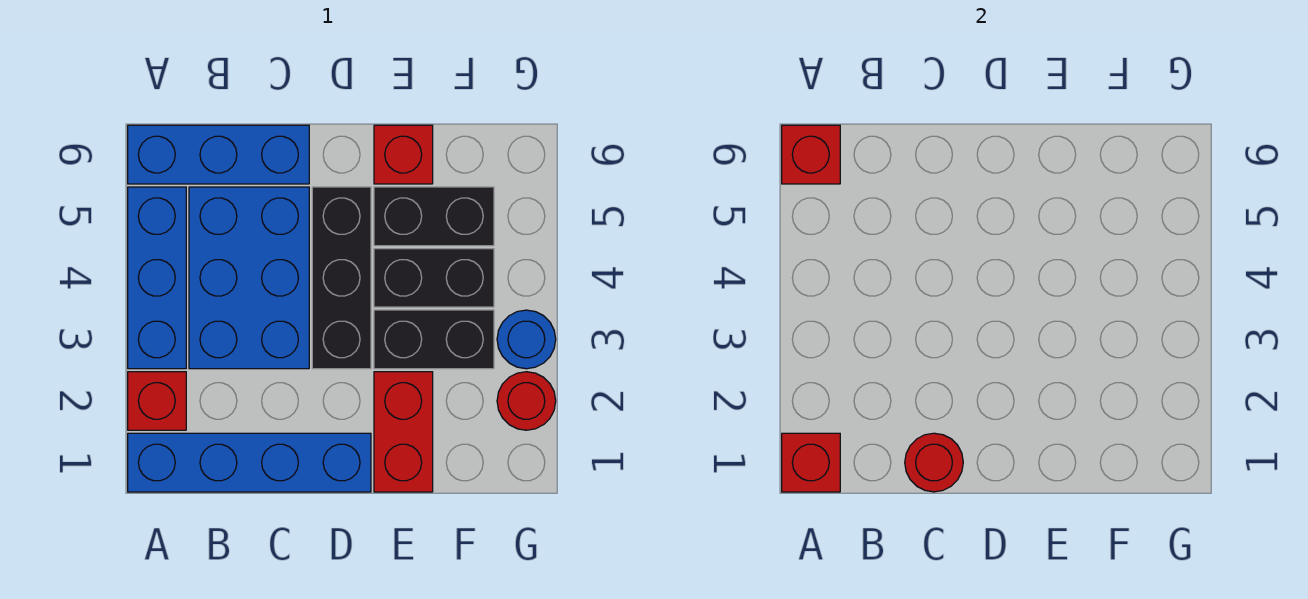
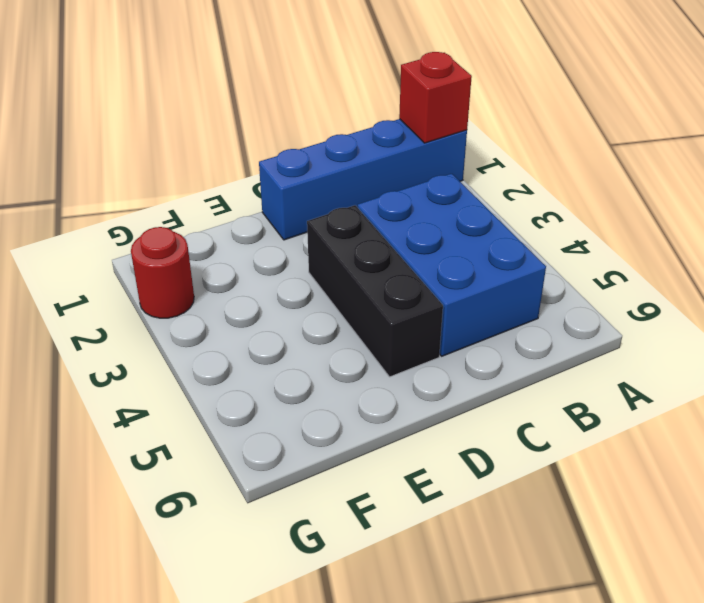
none -> red 1x1 brick [128,372,186,430]
none -> blue 1x3 brick [128,187,186,369]
none -> blue 1x3 brick [128,125,309,184]

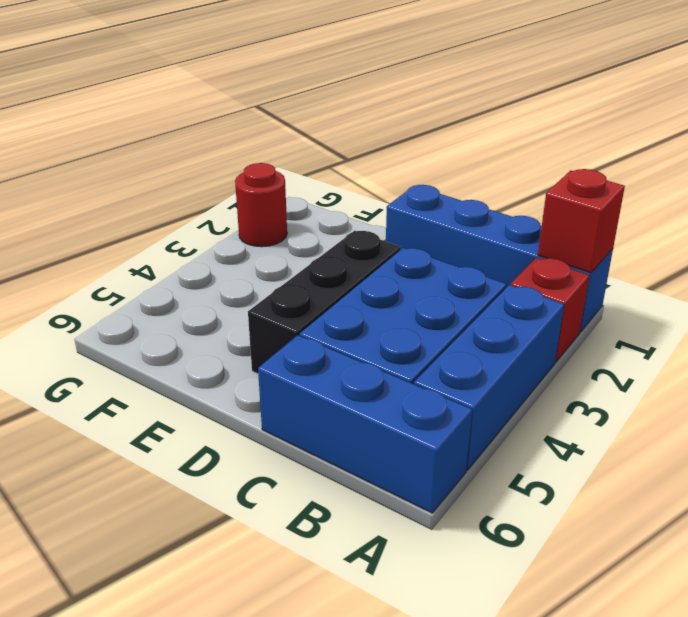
none -> red 1x2 brick [374,372,433,492]
none -> black 1x2 brick [374,310,494,369]
none -> black 1x2 brick [374,249,494,307]

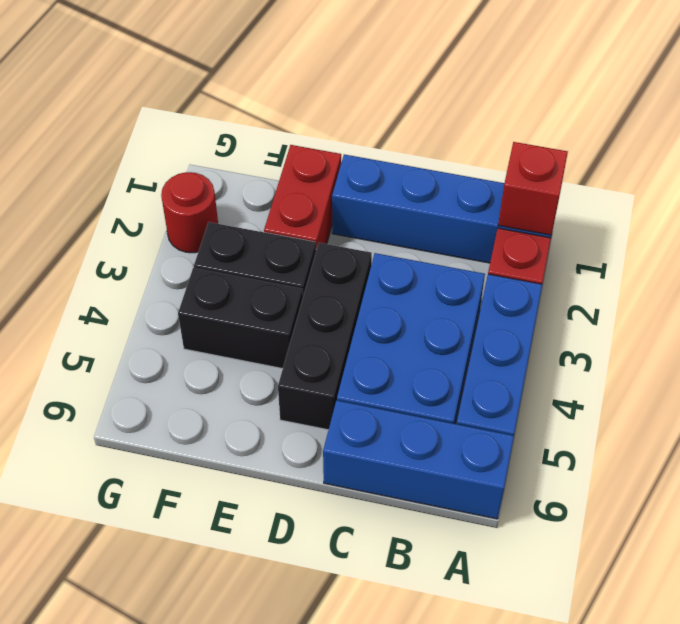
none -> black 1x2 brick [374,187,494,246]
none -> red 1x1 brick [374,125,433,184]
none -> blue 1x1 round brick [497,310,556,369]

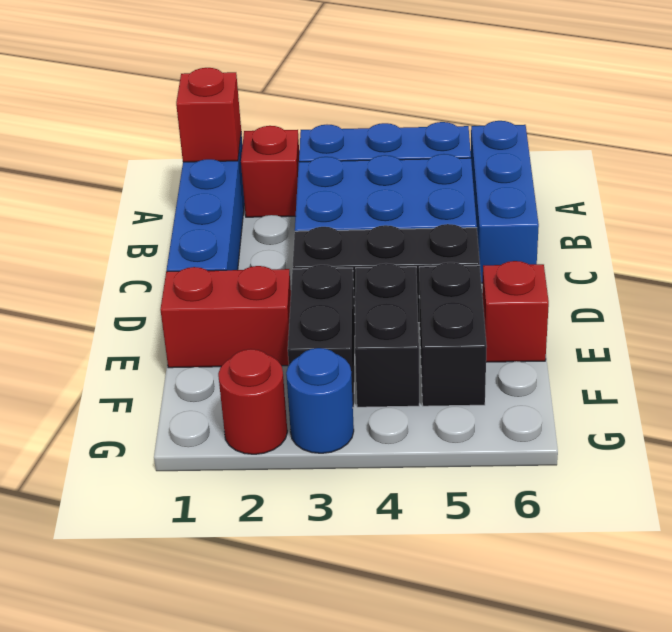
none -> red 1x1 brick [782,125,840,184]
none -> red 1x1 round brick [905,433,963,492]

